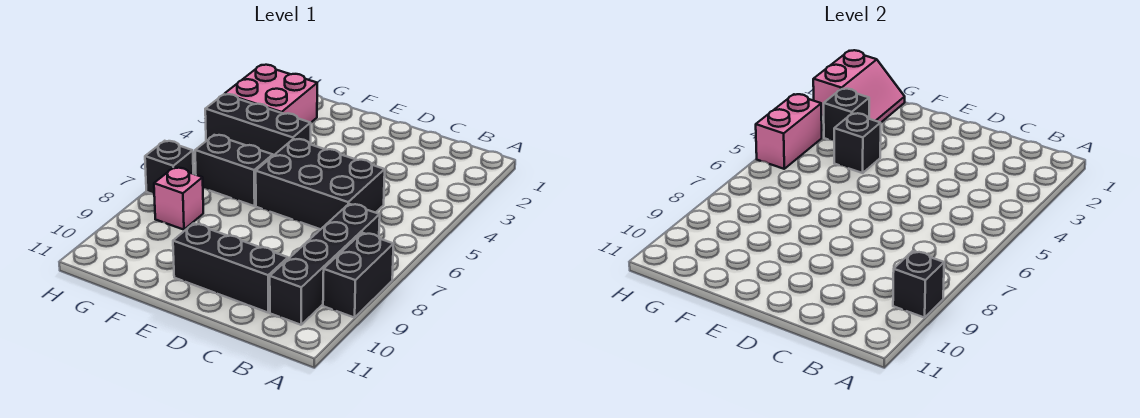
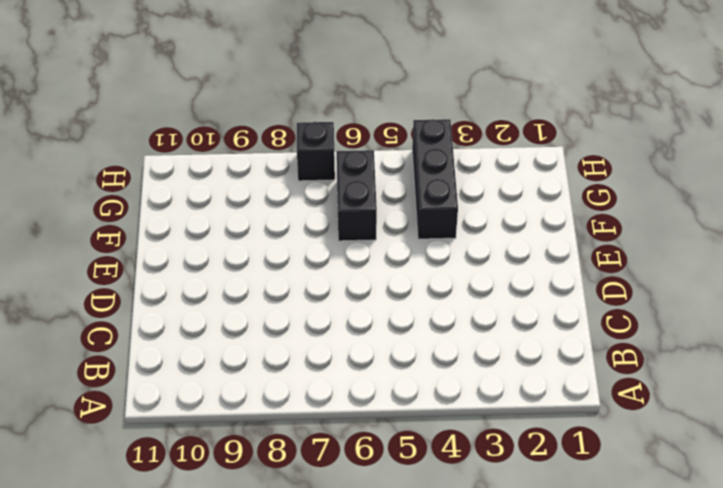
none -> black 1x2 brick [323,233,394,318]
none -> black 1x4 brick [270,204,380,325]
none -> black 2x3 brick [256,139,385,229]

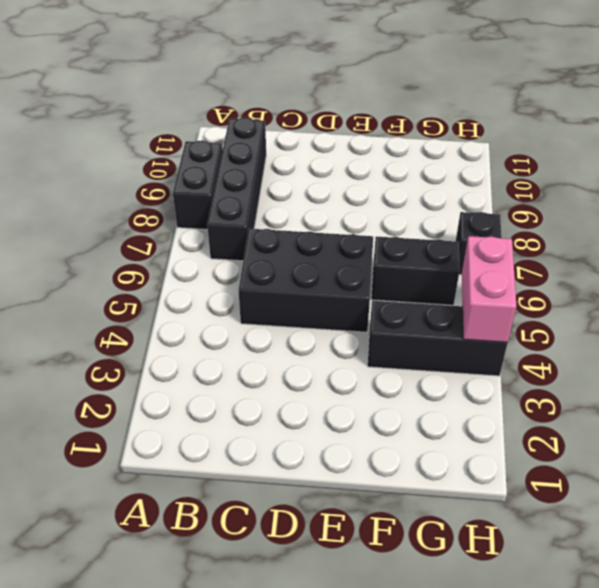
none -> black 1x3 brick [173,224,288,312]
none -> pink 2x2 brick [225,65,317,123]
none -> pink 1x1 brick [154,167,203,230]

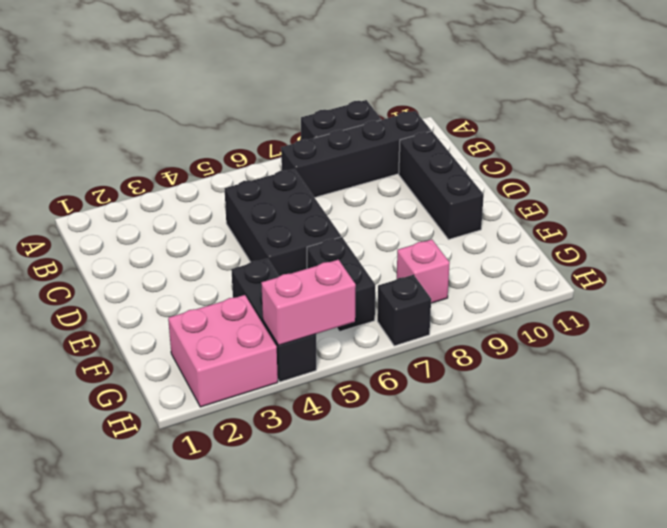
none -> black 1x1 brick [893,251,944,318]
none -> black 1x1 brick [834,113,881,173]
none -> pink 2x2 slope [813,50,905,123]

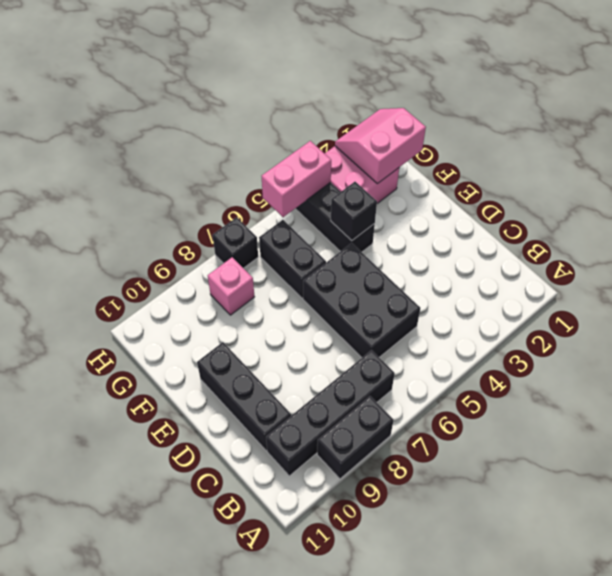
pink 2x2 slope [335,108,426,184] -> pink 2x2 slope turned to [813,50,905,123]
none -> black 1x1 brick [893,251,944,318]
none -> black 1x1 brick [824,89,869,140]

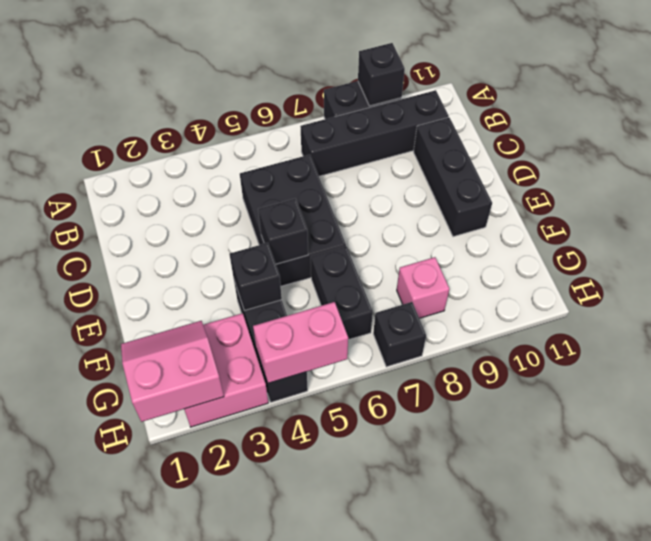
black 1x1 brick [258,199,308,264] -> black 1x1 brick moved to [824,89,869,140]

